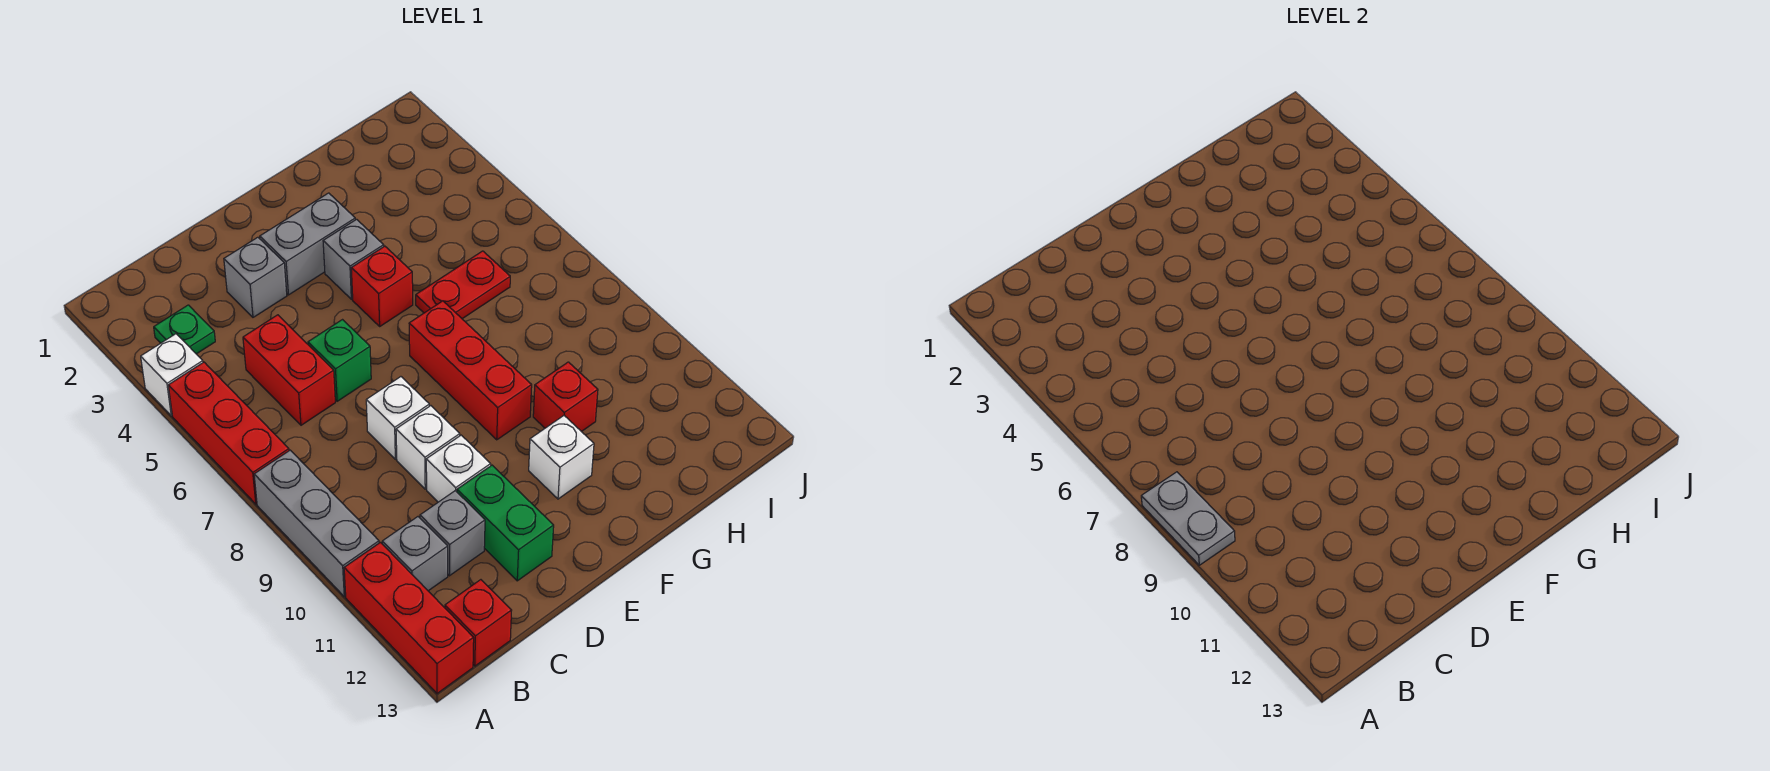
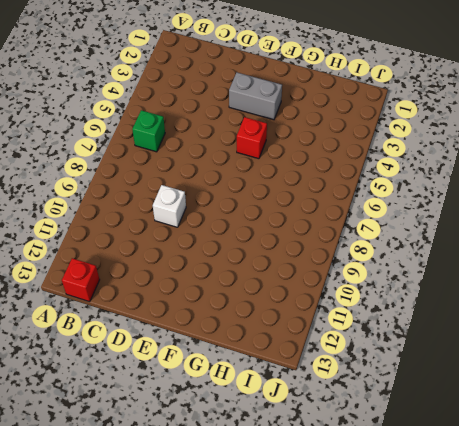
green 1x1 brick [132,110,165,152] -> green 1x1 brick moved to [308,320,371,401]
none -> white 1x1 brick [141,334,203,416]
none -> red 1x3 brick [168,362,289,504]
none -> grey 1x3 brick [254,450,379,597]

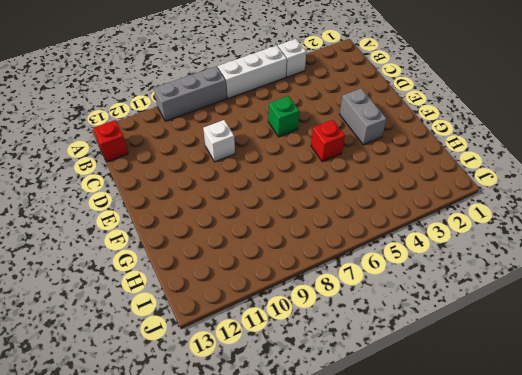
white 1x3 brick [218,45,287,98] -> red 1x3 brick [168,362,289,504]
none -> red 1x3 brick [344,542,474,694]
none -> green 1x1 plate [154,305,215,354]
none -> grey 1x1 brick [382,517,448,591]

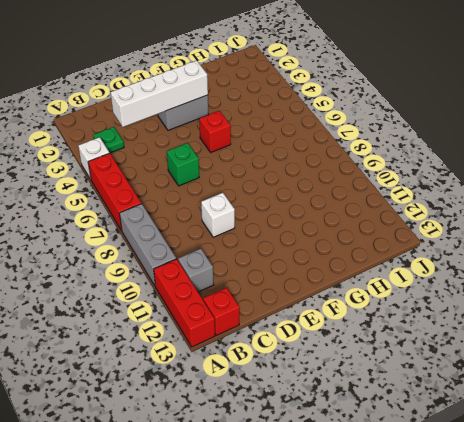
white 1x4 brick [111,61,208,127] -> none
none -> red 1x2 brick [243,315,335,425]
none -> grey 1x1 brick [420,491,485,576]
none -> grey 1x1 brick [224,237,287,317]

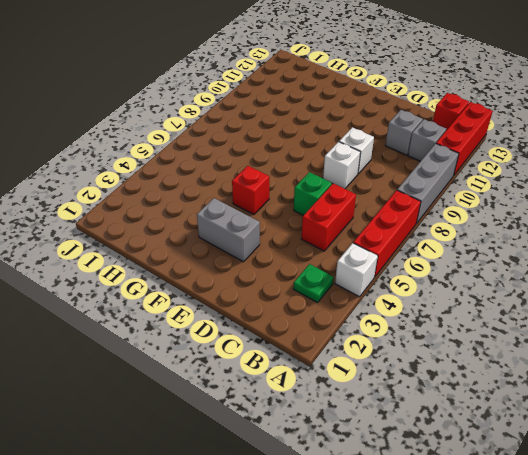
none -> grey 1x1 brick [224,237,287,317]
none -> white 1x1 brick [426,435,491,502]
none -> green 1x2 brick [457,465,554,581]

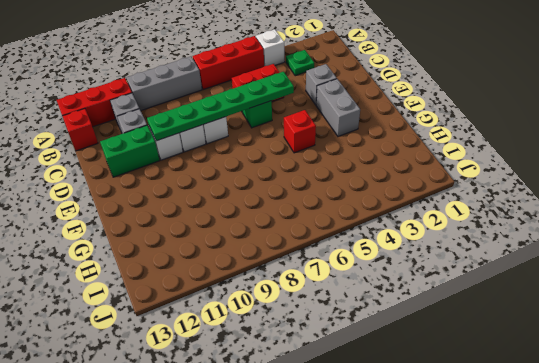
green 1x6 plate [147,72,294,141] -> none
none -> grey 1x1 brick [323,219,384,299]
none -> red 1x3 brick [409,301,532,440]
none -> white 1x1 brick [529,416,594,499]

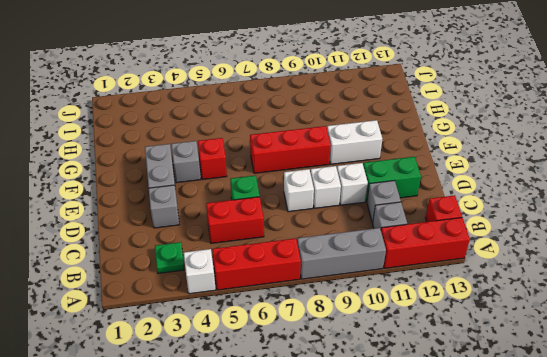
white 1x2 brick [327,120,382,164] -> white 1x1 brick [529,416,594,499]
none -> red 1x2 plate [416,251,510,319]
none -> red 1x1 brick [533,362,598,432]
none -> grey 1x2 plate [1141,472,1235,565]

